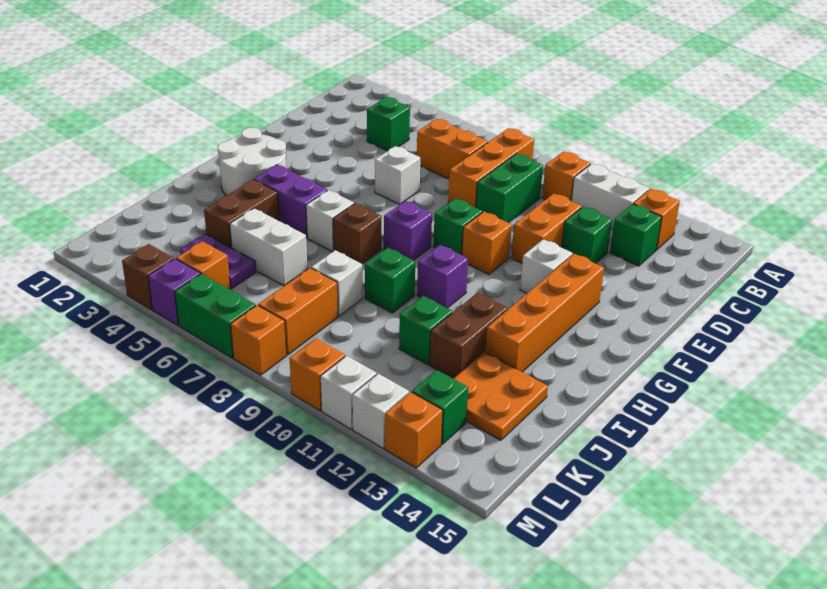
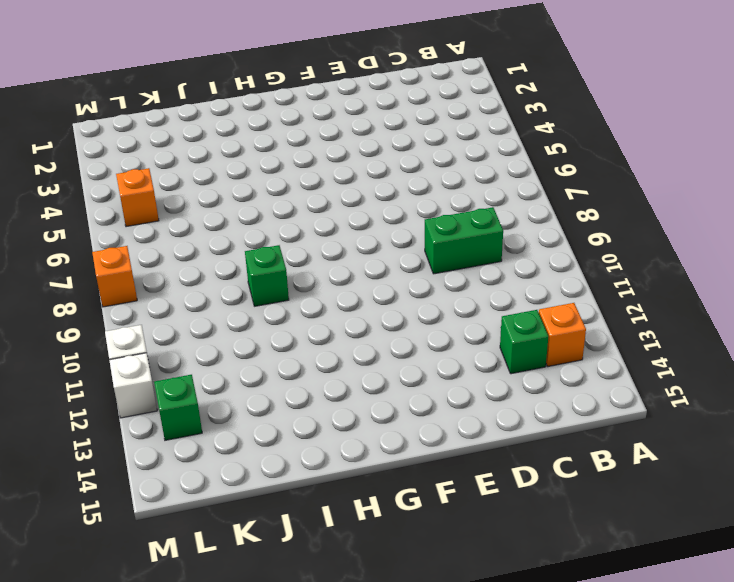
none -> orange 1x3 brick [448,128,534,208]
none -> orange 1x1 brick [542,151,590,201]
none -> white 1x2 brick [571,164,649,230]
none -> green 1x1 brick [367,97,410,151]

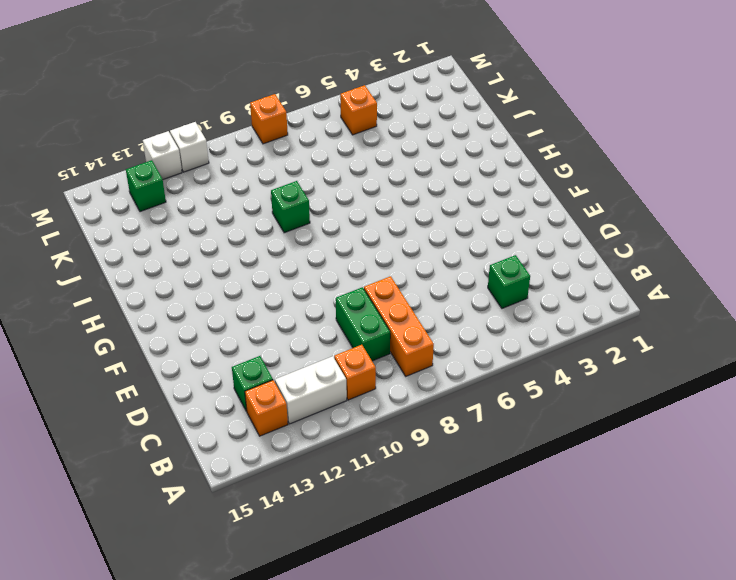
none -> orange 1x2 brick [417,119,488,179]
none -> orange 1x2 brick [511,193,582,263]
none -> green 1x1 brick [562,206,612,263]
none -> white 1x1 brick [375,146,420,205]

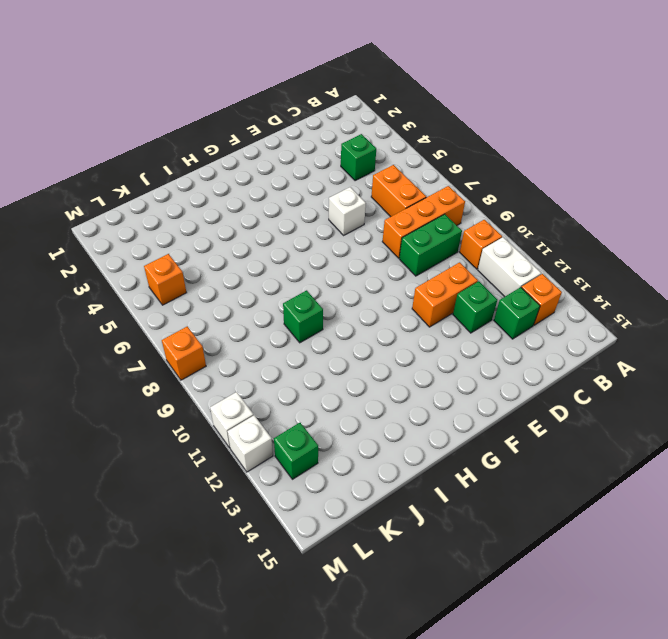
none -> green 1x1 brick [433,198,482,255]
none -> orange 1x1 brick [462,212,512,274]
none -> white 1x1 brick [520,239,572,293]
none -> orange 1x4 brick [485,254,604,372]

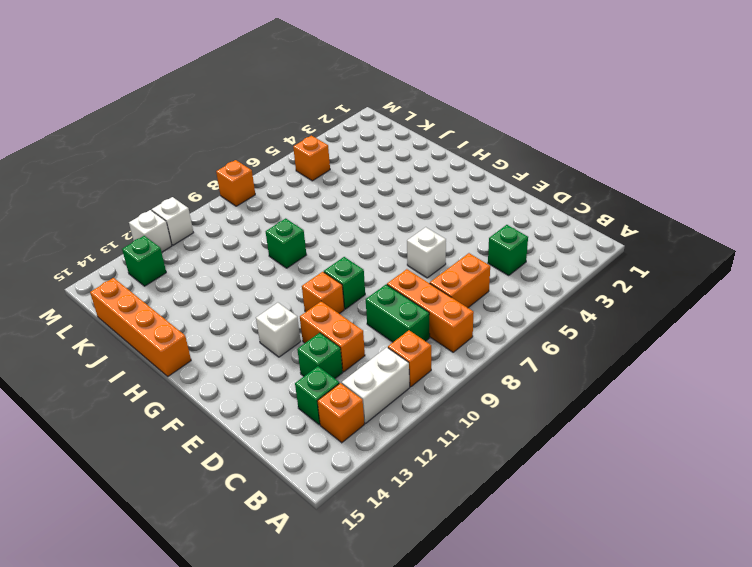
orange 1x4 brick [90,278,191,376] -> orange 1x4 brick moved to [485,254,604,372]
none -> white 2x2 round brick [218,128,286,196]
none -> purple 1x1 brick [384,201,432,260]
none -> purple 1x2 brick [254,165,327,238]
none -> white 1x1 brick [306,190,354,252]

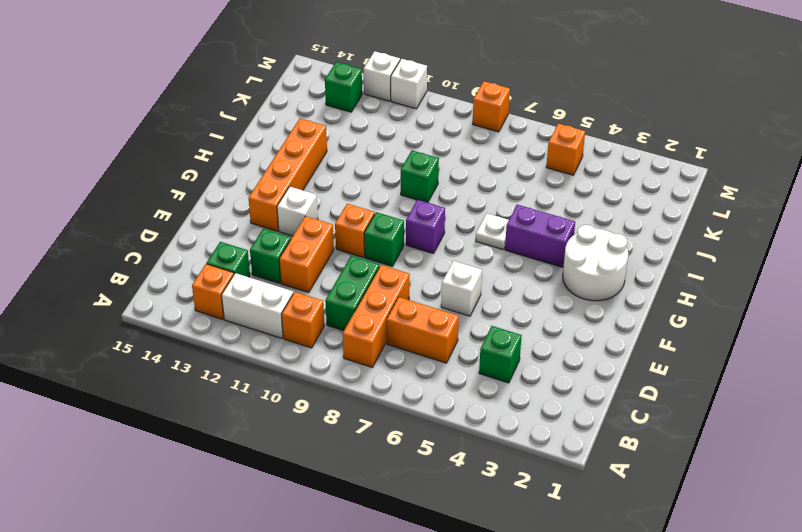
white 1x1 plate [476,213,509,250] -> white 1x1 brick [306,190,354,252]
none -> brown 1x1 brick [333,203,381,264]
none -> purple 1x1 brick [417,245,468,308]
none -> brown 1x2 brick [204,180,279,248]
none -> brown 1x2 brick [430,293,508,379]

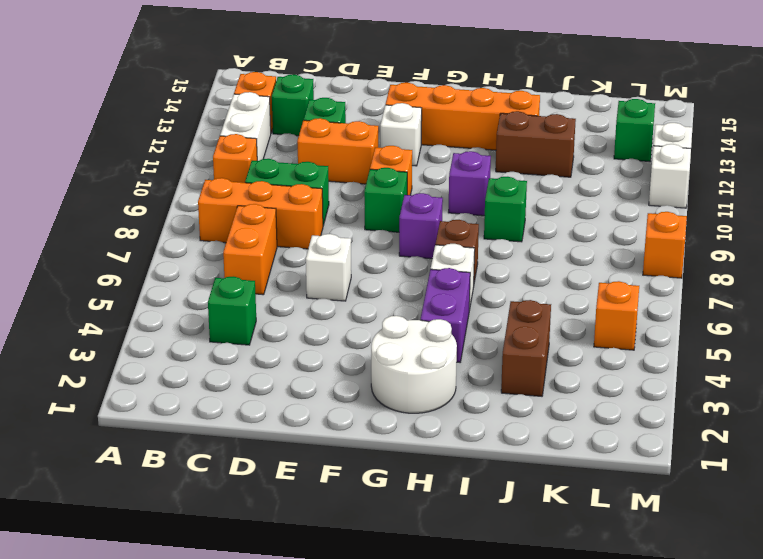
brown 1x2 brick [501,300,551,396] -> brown 1x2 brick turned to [204,180,279,248]
none -> white 1x2 brick [230,208,307,286]
none -> white 1x1 brick [311,250,363,316]
none -> green 1x1 brick [399,296,452,365]
none -> orange 2x2 plate [454,352,548,440]

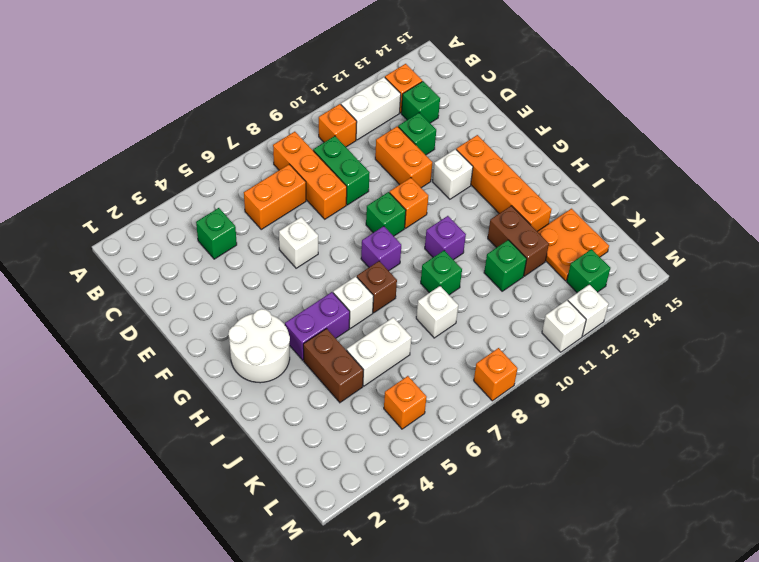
none -> purple 1x2 plate [180,234,256,289]
none -> orange 1x2 brick [258,268,338,355]
none -> brown 1x1 brick [122,244,174,310]
none -> purple 1x1 brick [148,259,200,325]

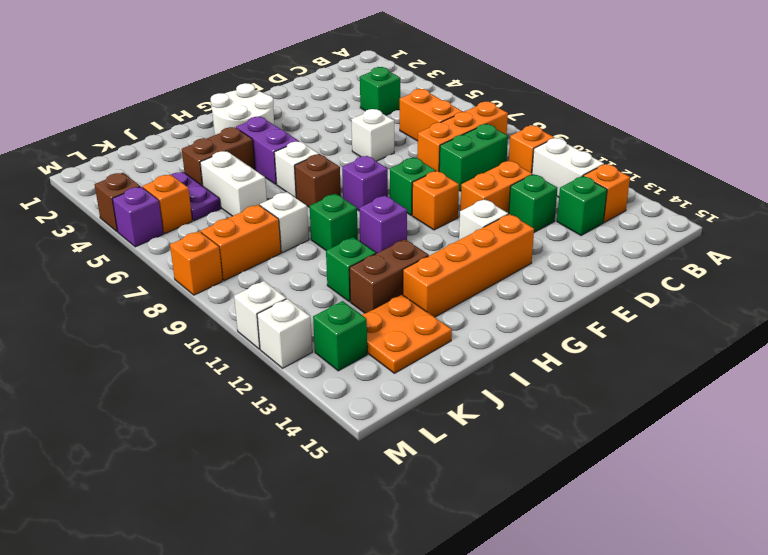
none -> green 1x2 brick [175,274,256,358]
none -> orange 1x1 brick [290,338,345,411]
none -> orange 1x1 brick [385,392,443,468]

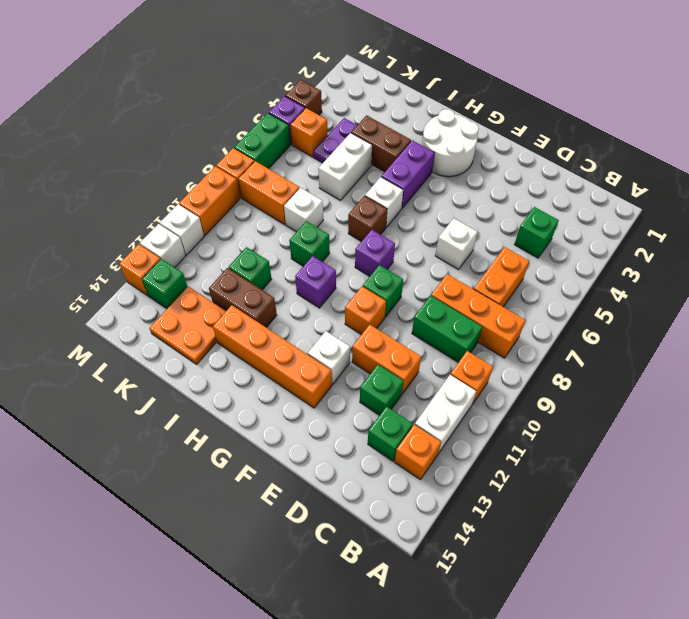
orange 1x2 brick [179,166,240,235] -> orange 1x1 brick [290,338,345,411]

